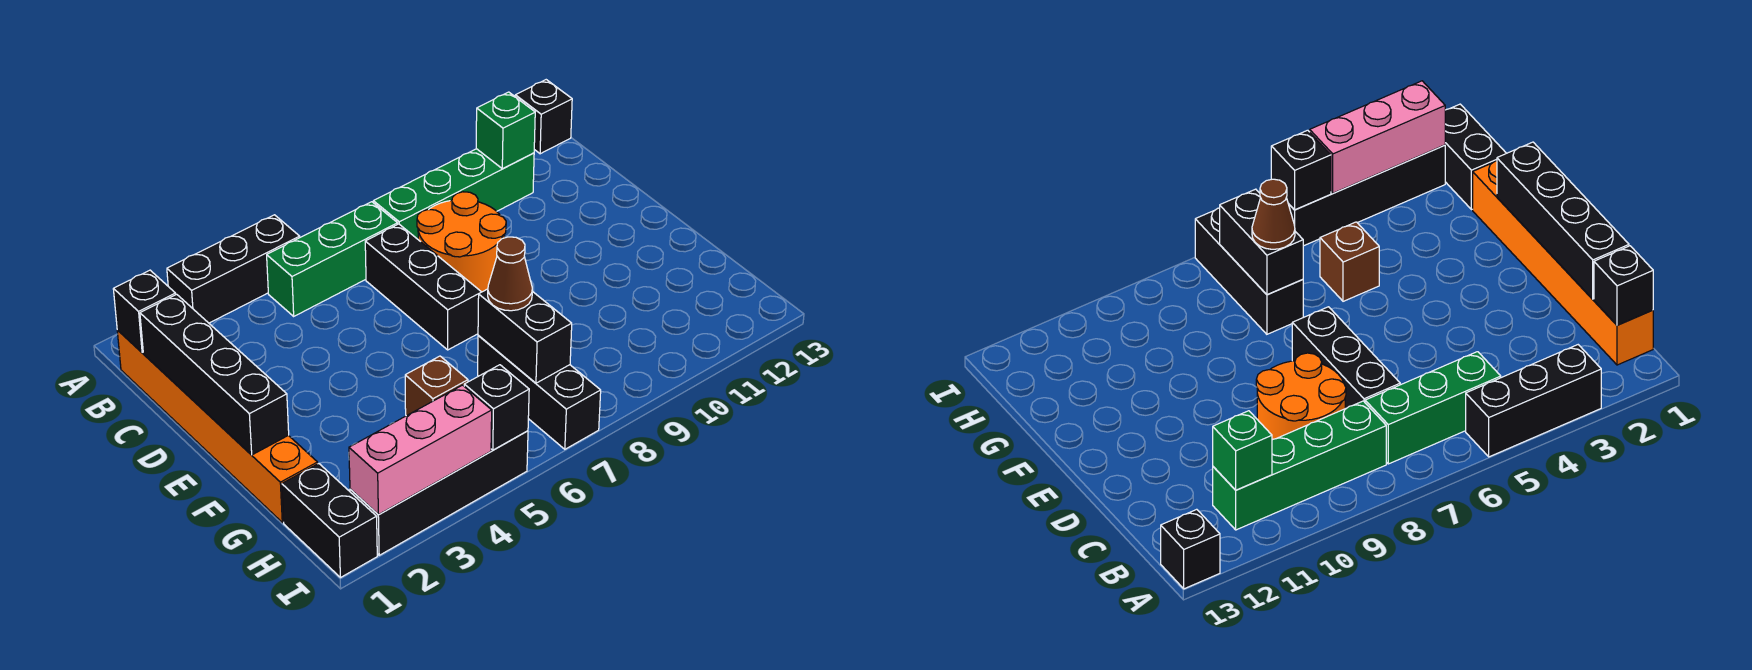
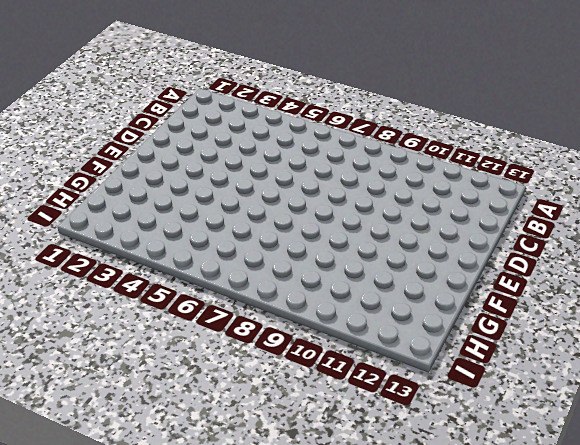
none -> black 1x3 brick [167,215,300,323]
none -> black 1x1 brick [515,80,572,154]
none -> orange 1x6 brick [117,330,318,522]

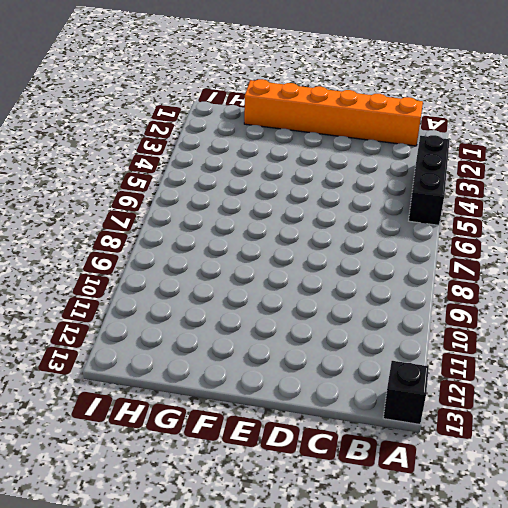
none -> green 1x3 brick [267,202,398,316]
none -> green 1x4 brick [373,149,534,239]
none -> black 1x3 brick [365,224,481,350]

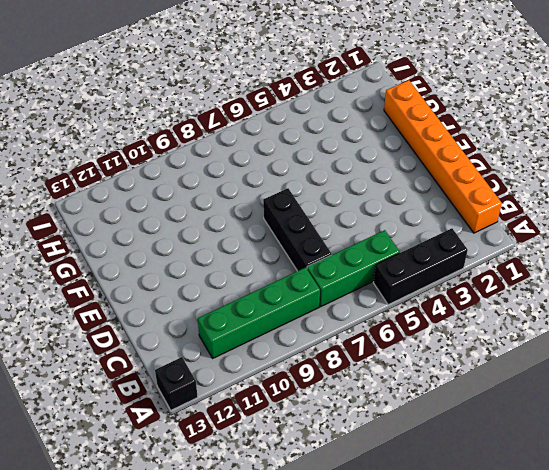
none -> orange 2x2 round brick [417,192,506,292]
none -> brown 1x1 brick [405,356,468,416]
none -> black 1x3 brick [478,336,601,449]

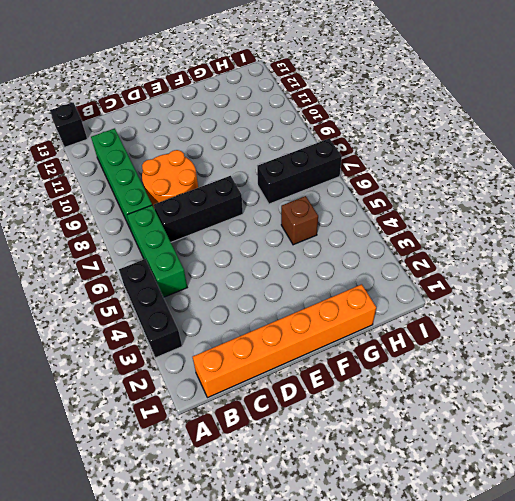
none -> black 1x2 brick [282,464,377,578]
none -> black 1x4 brick [350,431,528,555]
none -> black 1x1 brick [113,270,176,353]

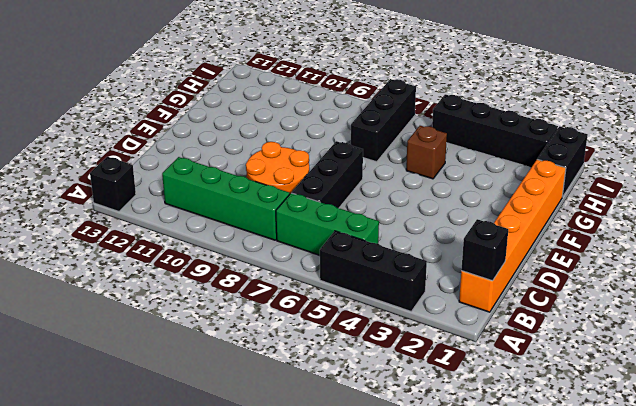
none -> green 1x1 brick [476,92,535,169]
none -> black 1x4 brick [140,294,289,455]
none -> black 1x2 brick [478,289,572,383]

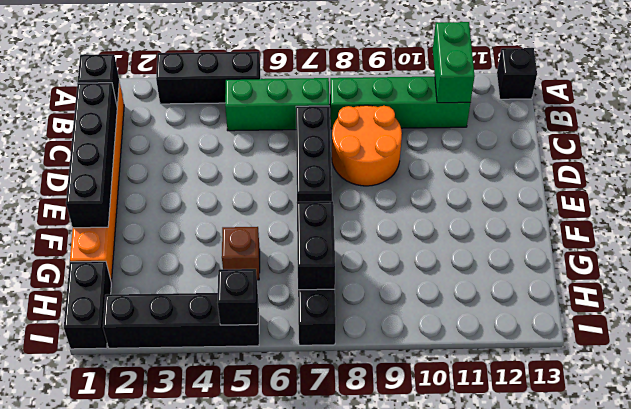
green 1x2 brick [433,22,475,103] -> green 1x1 brick [476,92,535,169]
none -> pink 1x3 brick [349,385,492,515]
none -> brown 1x1 cone [488,237,532,311]

